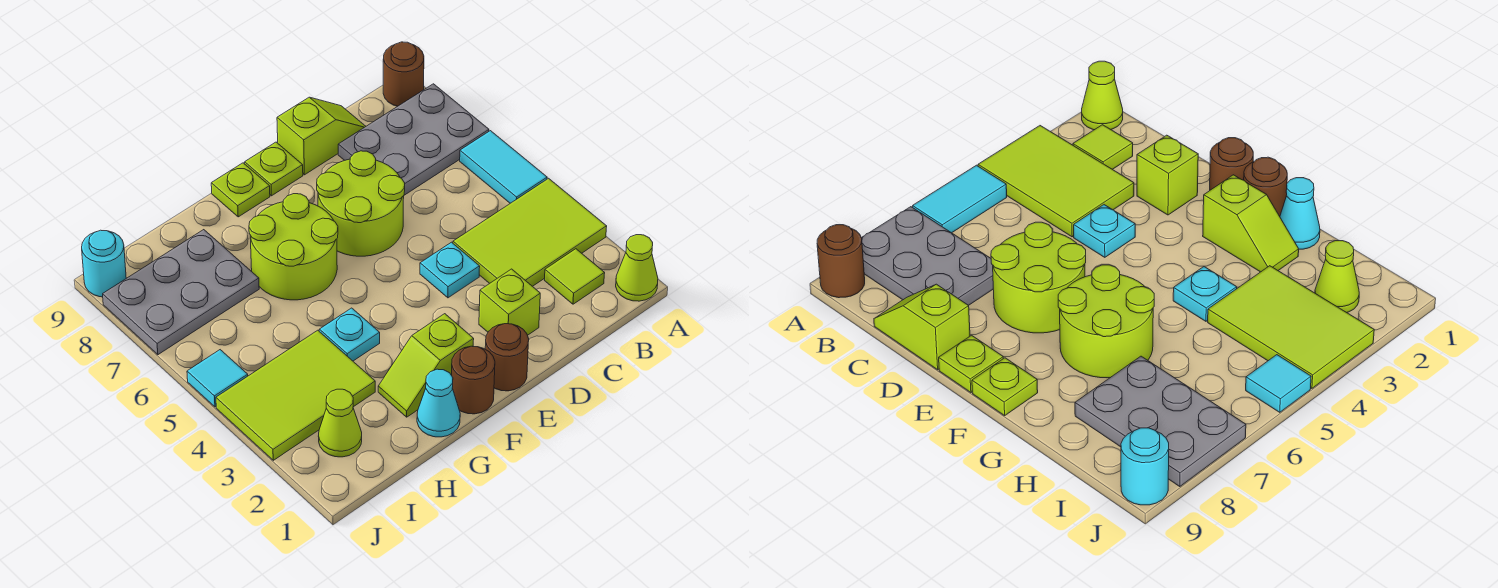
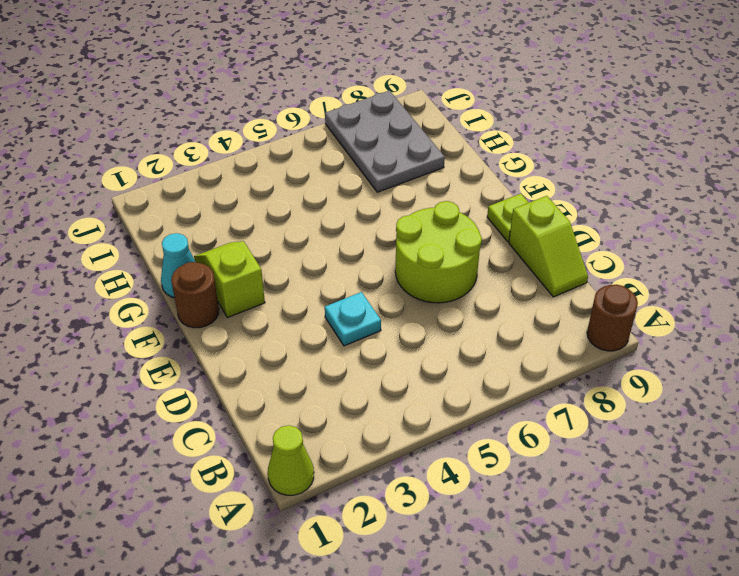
none -> lime 2x3 tile [453,178,607,286]
none -> cyan 1x2 tile [460,131,547,203]
none -> grey 2x3 plate [338,84,489,195]

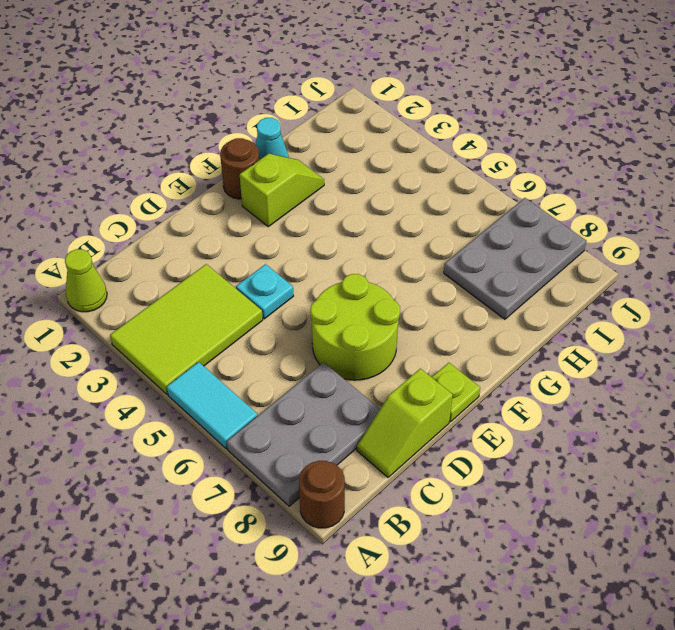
none -> lime 1x1 tile [545,249,605,304]
none -> lime 1x1 brick [479,269,540,335]
none -> brown 1x1 round brick [485,324,529,391]

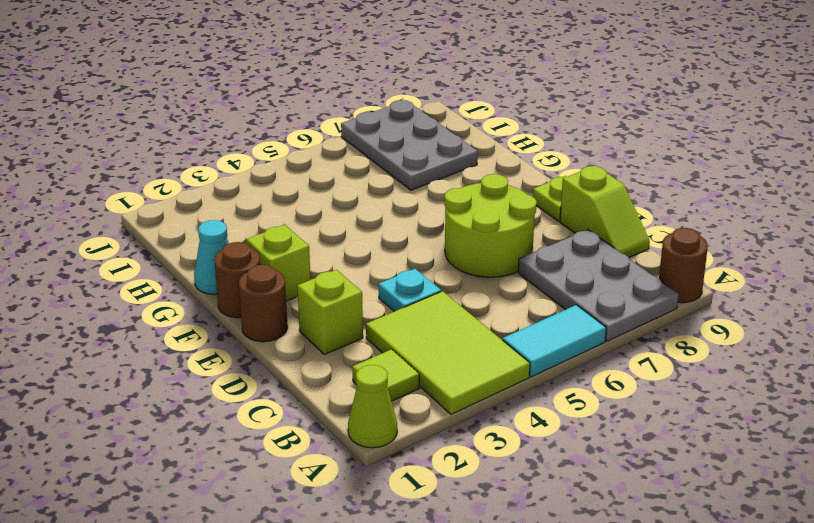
none -> lime 2x2 round brick [249,194,338,300]
none -> lime 1x1 plate [211,163,270,217]
none -> cyan 1x1 plate [319,308,380,361]

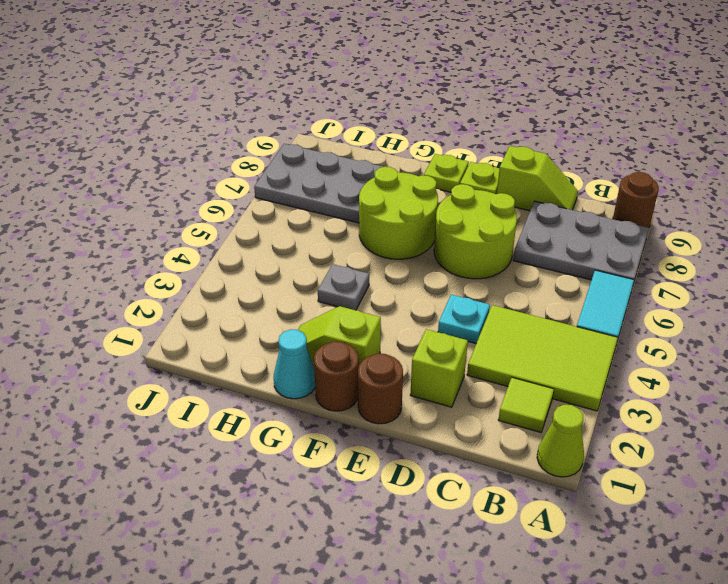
grey 1x1 plate [318,264,369,310] -> cyan 1x1 plate [319,308,380,361]
none -> lime 2x3 tile [216,330,375,460]
none -> lime 1x1 cone [319,389,362,457]
none -> cyan 1x1 tile [187,350,248,407]

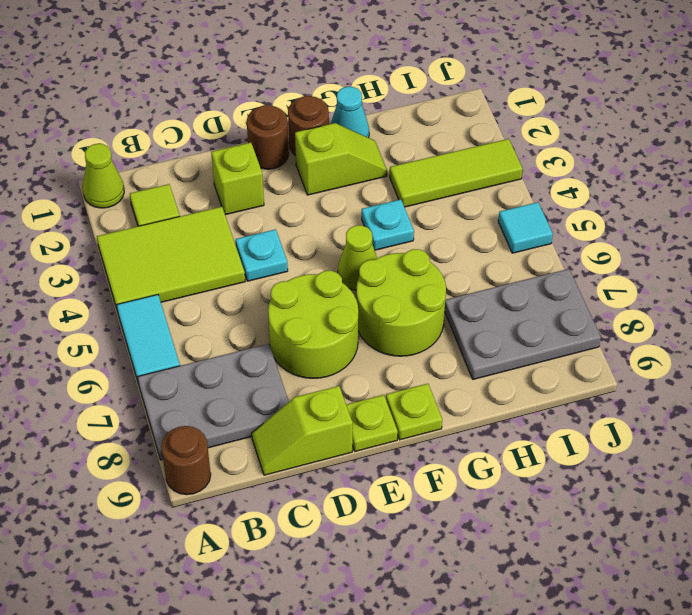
lime 1x1 cone [338,225,377,290] -> lime 1x1 cone moved to [319,389,362,457]
lime 1x3 tile [390,139,523,207] -> lime 2x3 tile [216,330,375,460]
none -> cyan 1x1 round brick [82,230,126,297]

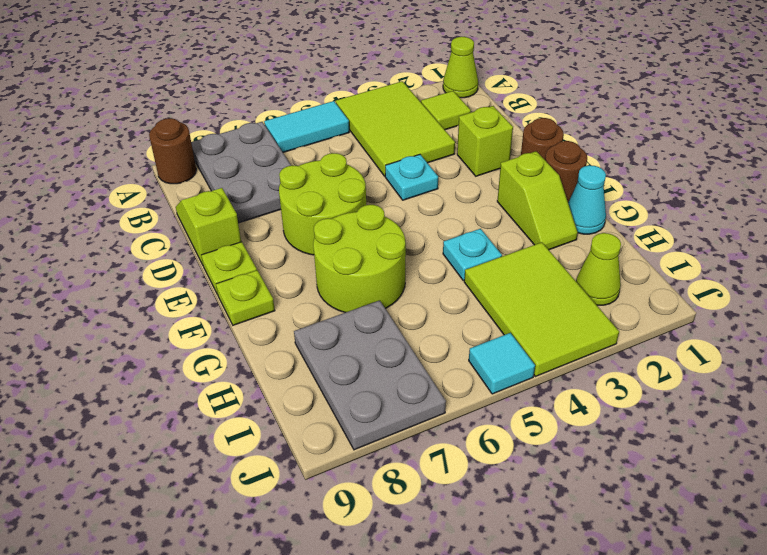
none -> cyan 1x1 round brick [82,230,126,297]

